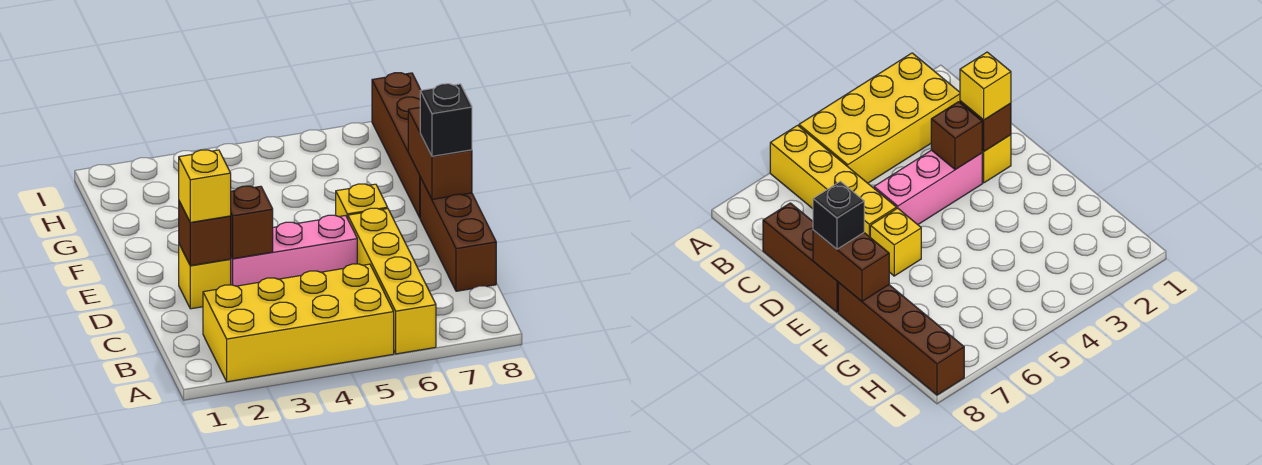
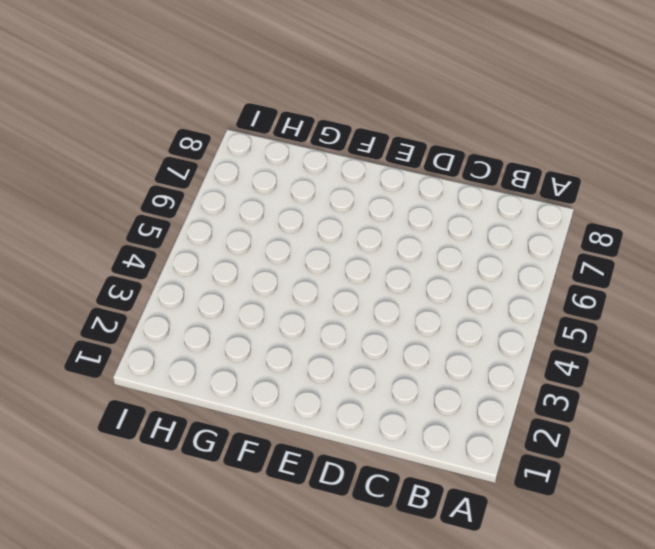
none -> yellow 2x4 brick [203,264,394,382]
none -> yellow 1x4 brick [348,208,436,354]
none -> brown 1x3 brick [420,177,496,291]

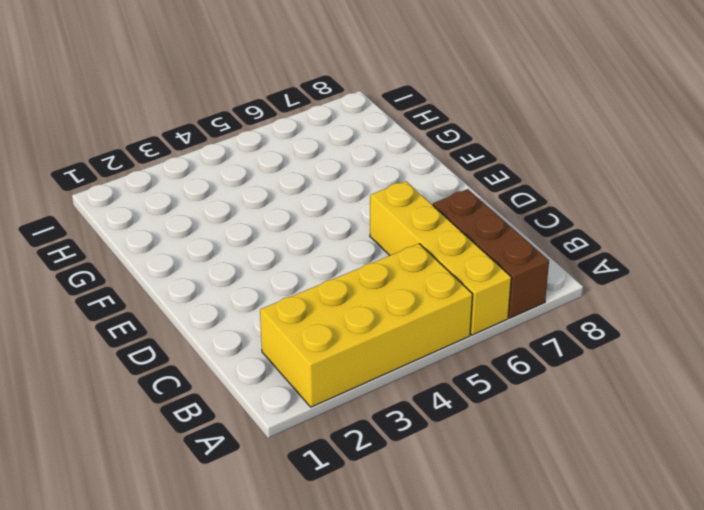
brown 1x3 brick [433,189,549,318] -> brown 1x3 brick moved to [420,177,496,291]
none -> yellow 1x1 brick [179,244,231,309]
none -> pink 1x3 brick [230,215,357,286]
none -> yellow 1x1 brick [336,184,388,219]

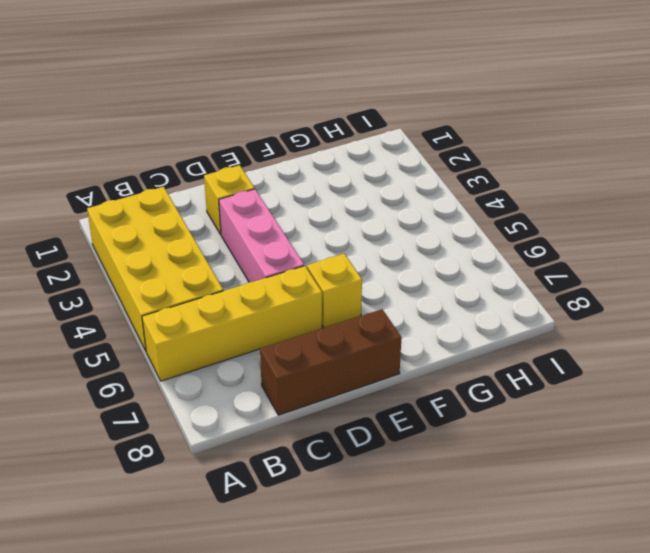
none -> brown 1x4 brick [372,73,421,218]
none -> brown 1x1 brick [179,201,231,266]
none -> brown 1x1 brick [231,186,273,259]

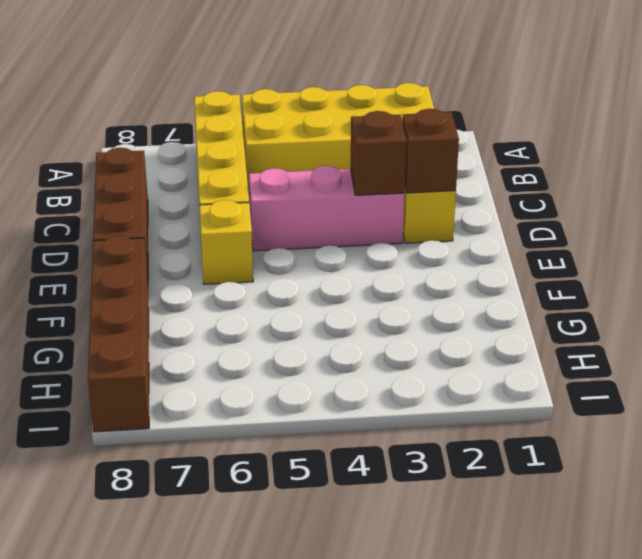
none -> brown 1x2 brick [408,107,472,199]
none -> yellow 1x1 brick [179,150,231,222]
none -> black 1x1 brick [420,84,472,156]

